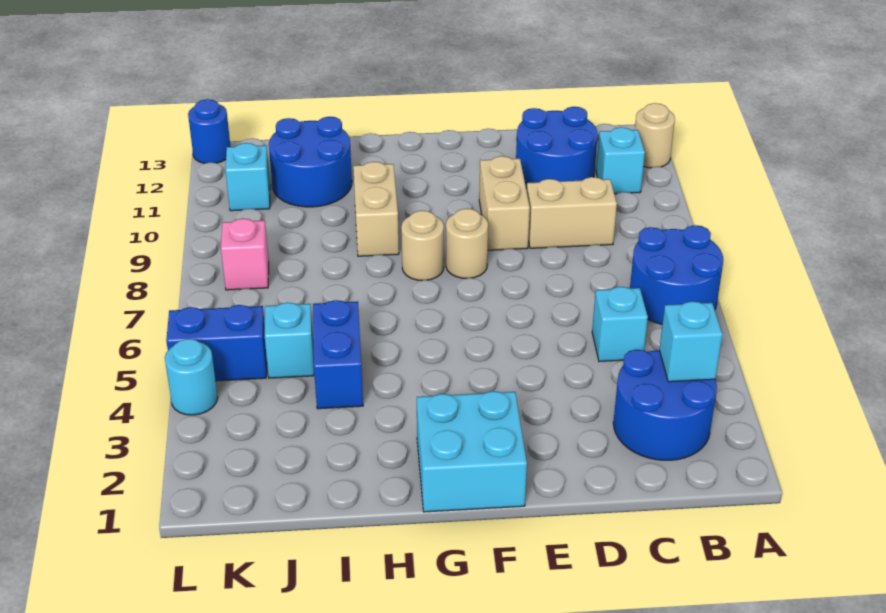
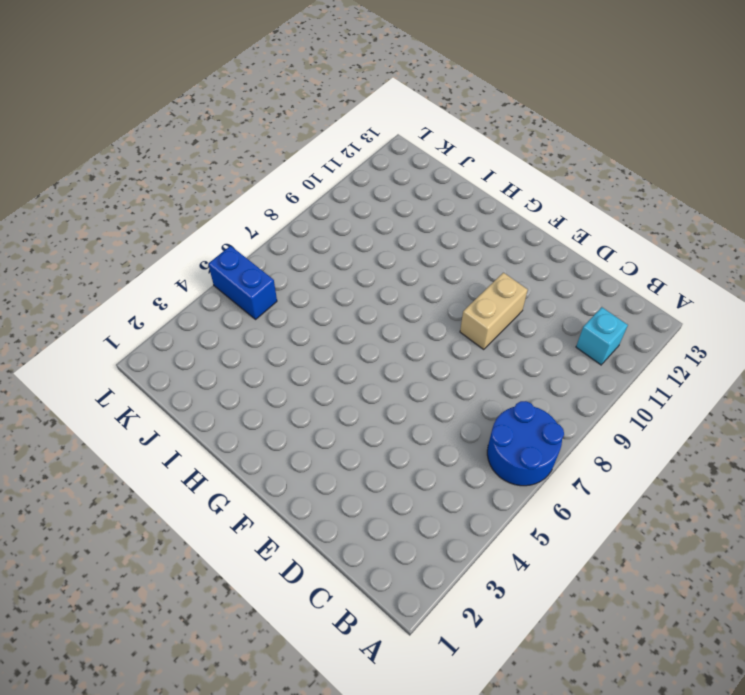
none -> tan 1x1 round brick [635,103,675,168]
none -> blue 2x2 round brick [613,350,717,460]
none -> cyan 1x1 brick [592,287,648,362]

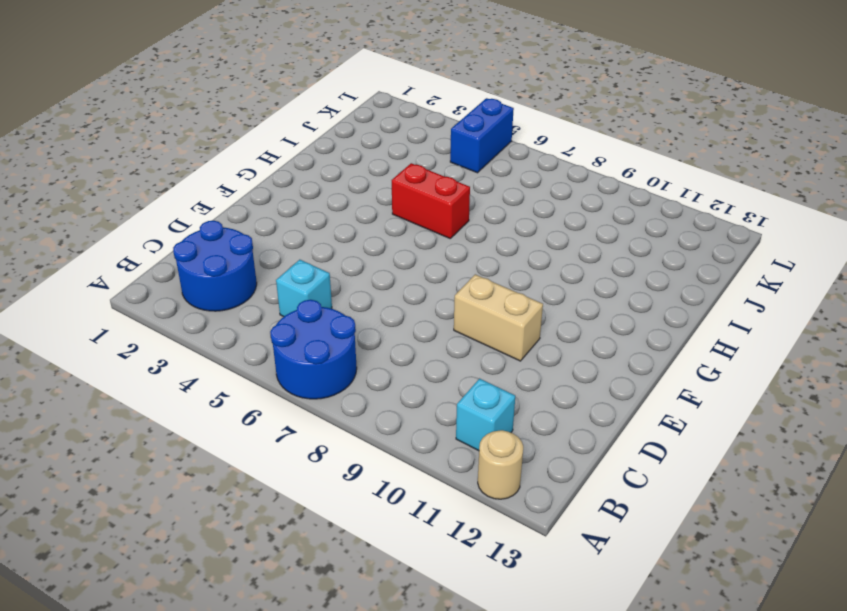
red 1x2 brick [392,163,470,238] -> none
none -> tan 1x2 brick [527,177,617,248]
none -> blue 2x2 round brick [516,107,598,188]
none -> cyan 2x2 brick [417,391,527,512]

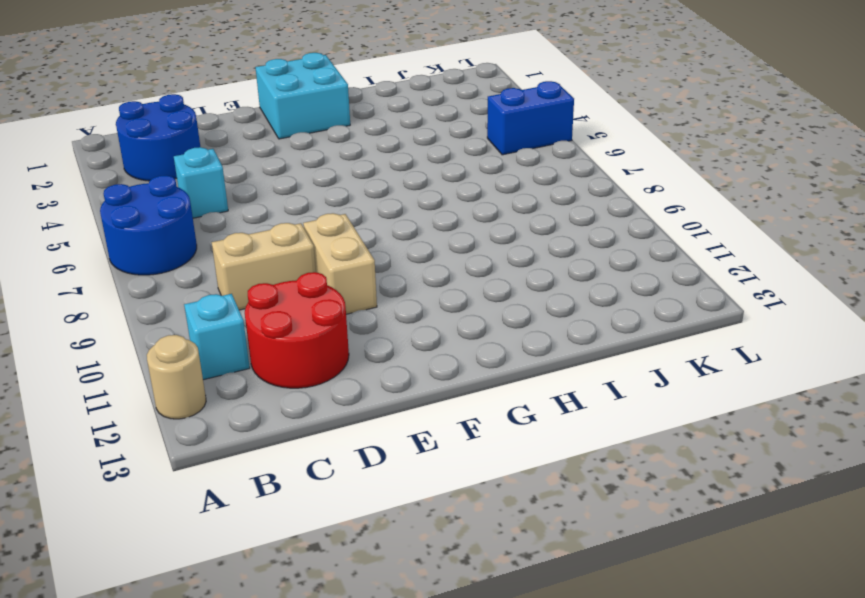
red 2x2 round brick [245,272,349,388] -> blue 2x2 round brick [516,107,598,188]
none -> tan 1x1 round brick [446,209,488,278]
none -> tan 1x1 round brick [401,211,444,281]
none -> tan 1x2 brick [353,162,399,256]

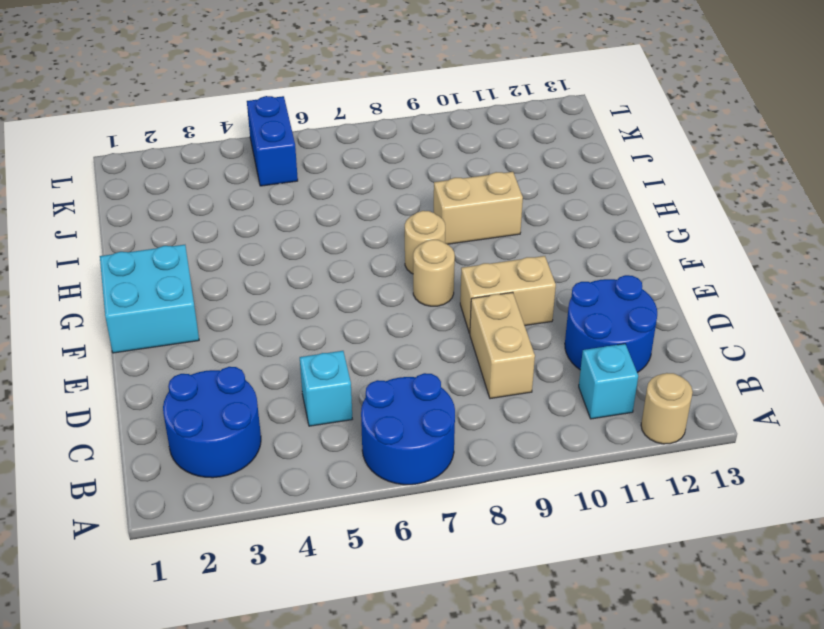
none -> blue 1x2 brick [313,300,363,409]
none -> blue 2x2 round brick [269,117,352,207]
none -> cyan 1x1 brick [265,302,314,378]

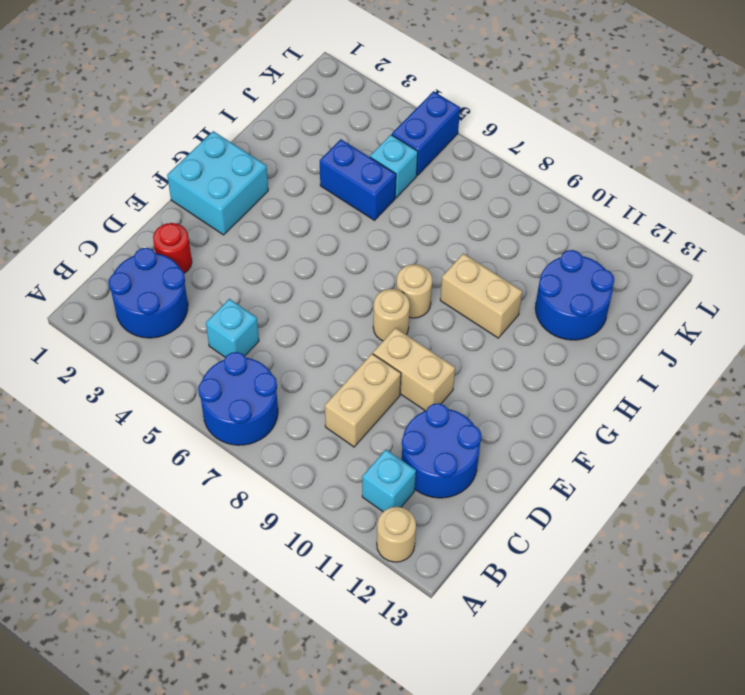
red 1x1 round brick [153,223,192,273] -> none
none -> pink 1x1 brick [221,218,269,290]
none -> cyan 1x1 brick [225,143,270,211]
none -> cyan 1x1 round brick [165,339,218,415]

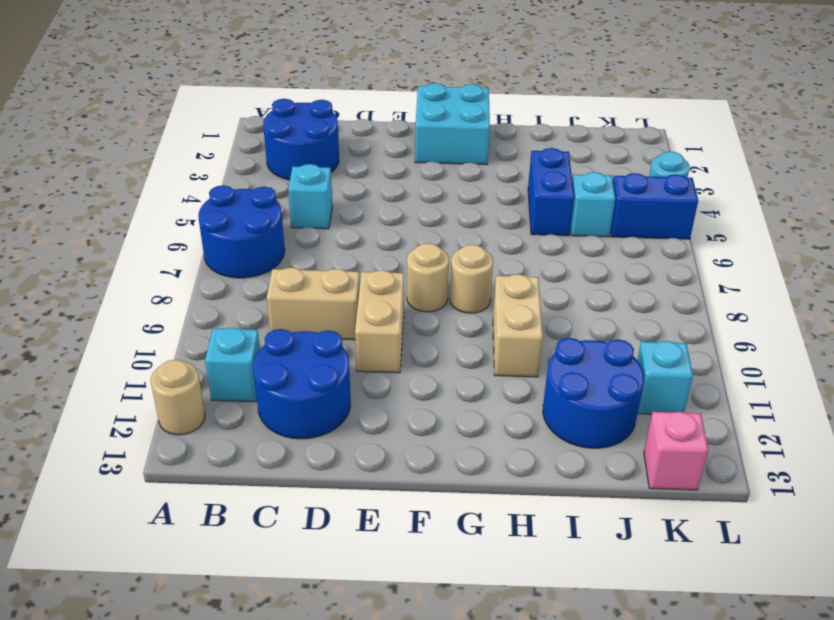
pink 1x1 brick [644,412,709,490] -> pink 1x1 brick moved to [221,218,269,290]
none -> blue 1x1 round brick [188,99,231,163]
none -> cyan 1x1 brick [659,301,722,382]

